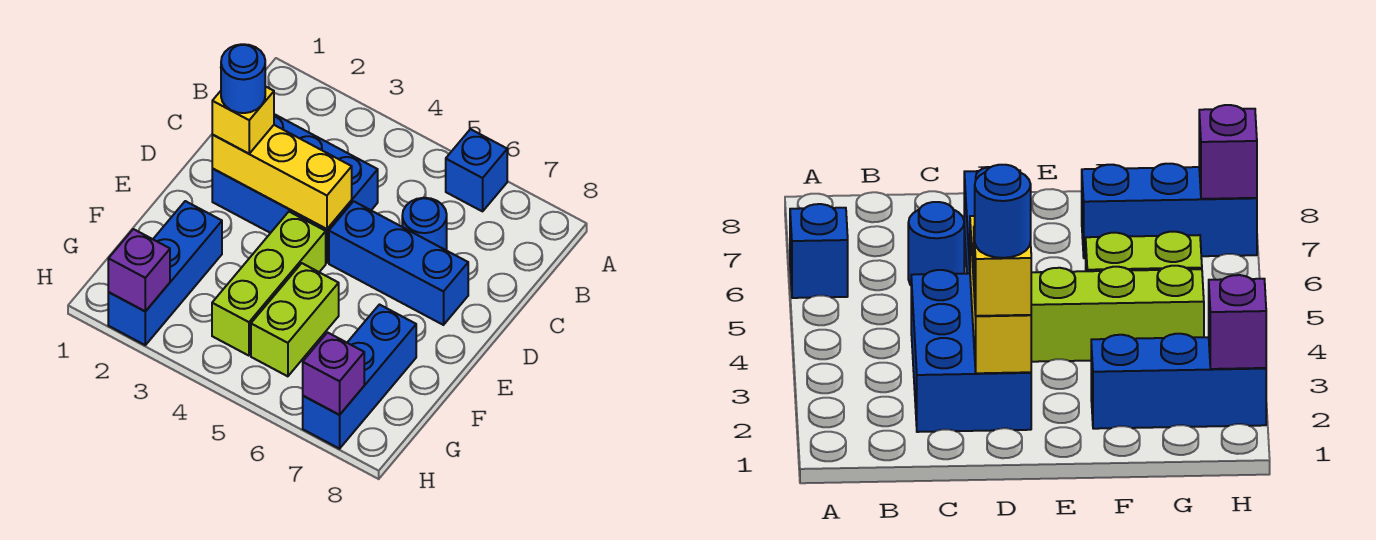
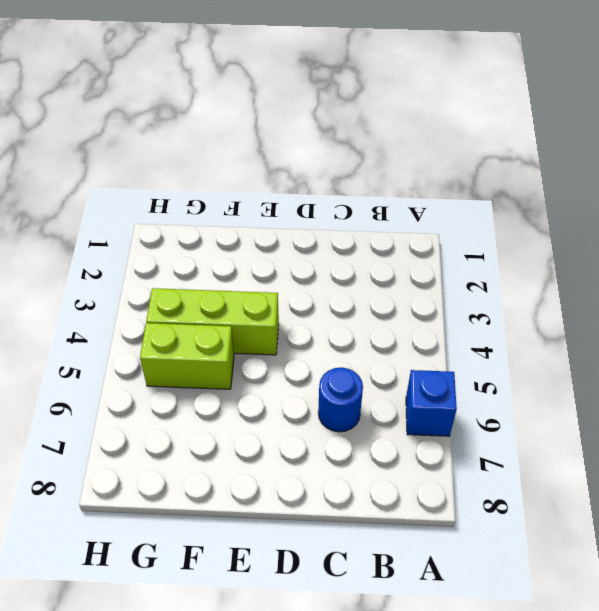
none -> blue 2x3 brick [212,114,378,263]
none -> blue 1x3 brick [329,201,468,325]
none -> blue 1x3 brick [108,201,222,345]

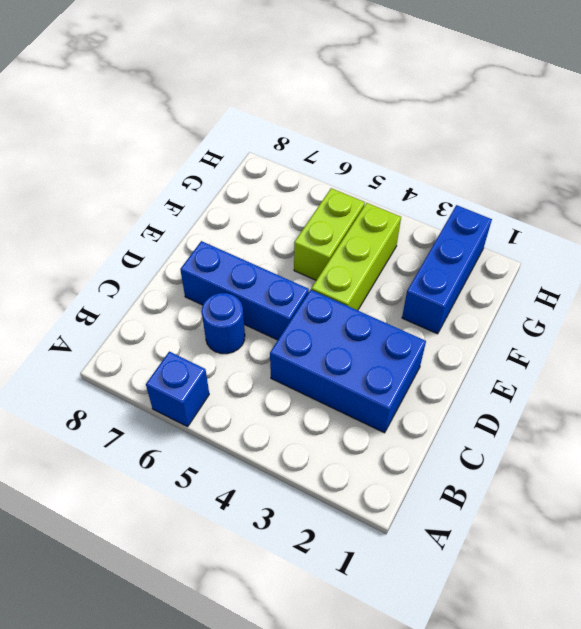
none -> blue 1x3 brick [303,305,416,449]
none -> yellow 1x3 brick [212,125,352,229]
none -> purple 1x1 brick [108,229,170,311]

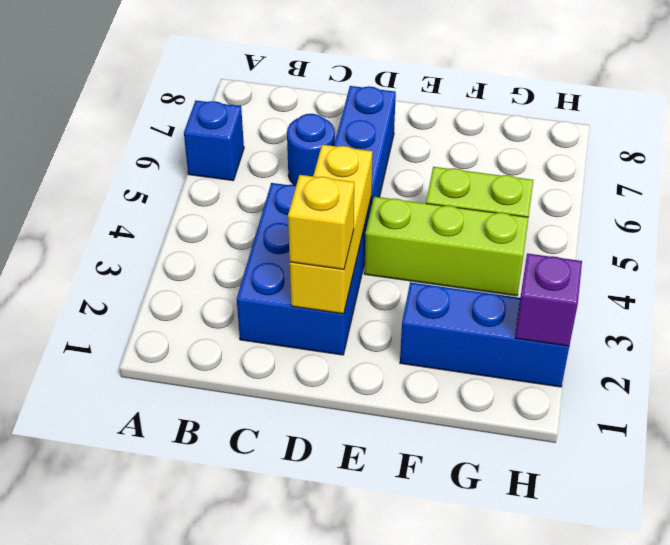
none -> blue 1x3 brick [303,305,416,449]
none -> purple 1x1 brick [303,333,364,415]
none -> blue 1x1 round brick [221,44,265,113]

